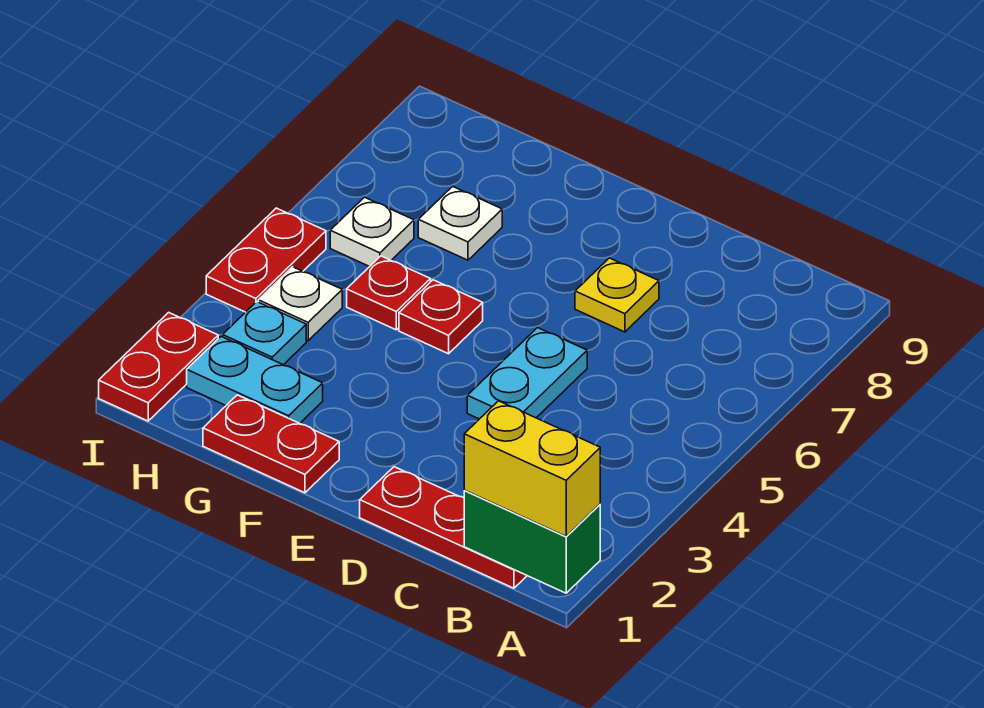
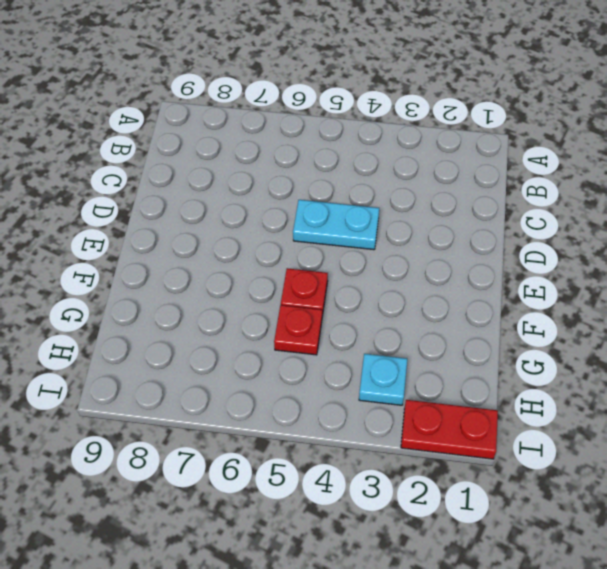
none -> red 1x3 plate [360,467,527,588]
none -> yellow 1x1 plate [575,258,659,332]
none -> red 1x2 plate [203,395,339,493]

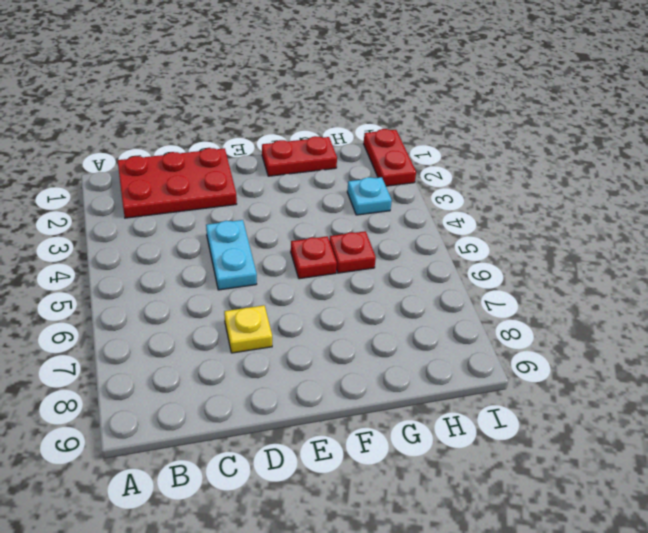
red 2x3 plate [118,148,237,218] -> red 1x3 plate [360,467,527,588]
none -> cyan 1x2 plate [187,337,323,423]
none -> white 1x1 plate [418,186,502,260]
none -> white 1x1 plate [258,267,342,341]

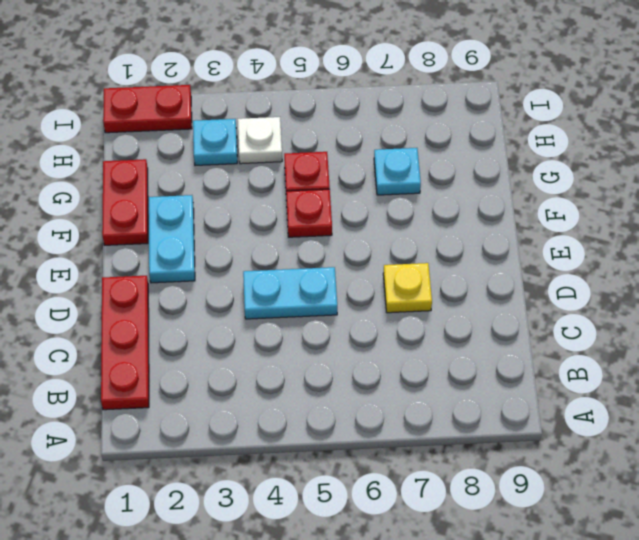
cyan 1x2 plate [149,195,195,283] -> cyan 1x2 plate moved to [187,337,323,423]
cyan 1x1 plate [374,148,421,195] -> white 1x1 plate [418,186,502,260]
none -> white 1x1 plate [330,197,414,267]
none -> red 1x2 plate [206,208,326,312]
none -> green 1x2 brick [464,490,600,593]

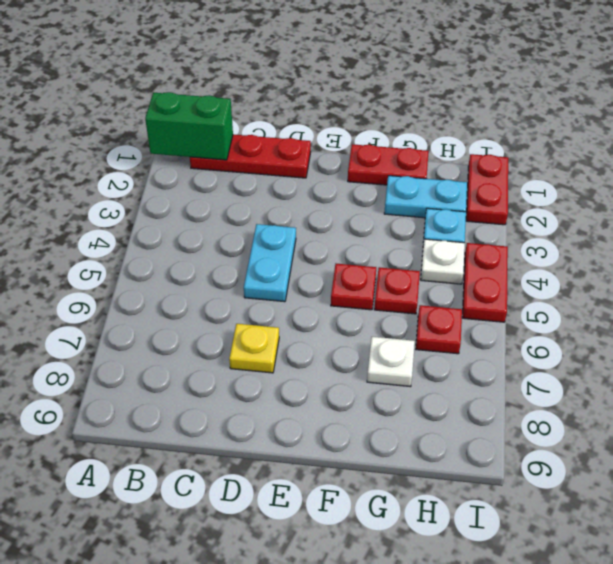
red 1x1 plate [416,305,462,354] -> white 1x1 plate [330,197,414,267]
none -> yellow 1x2 brick [464,401,600,536]

